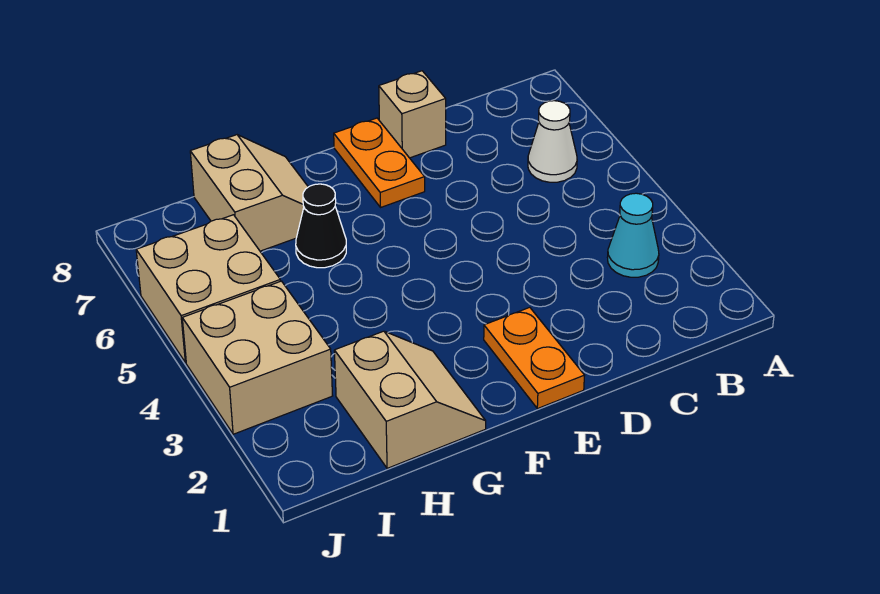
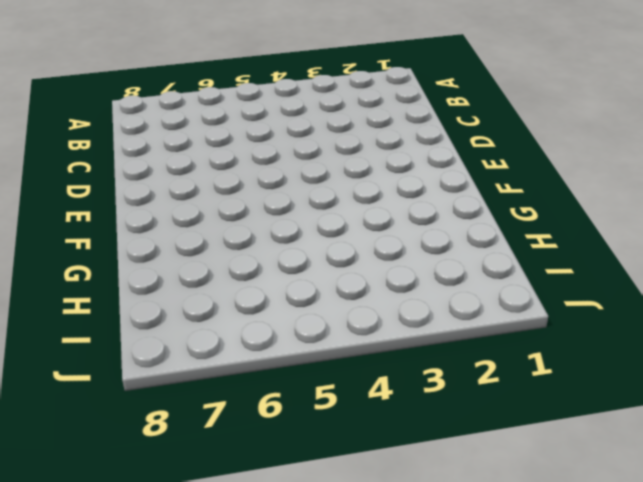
none -> cyan 1x1 cone [607,193,659,277]
none -> white 1x1 cone [528,101,577,182]

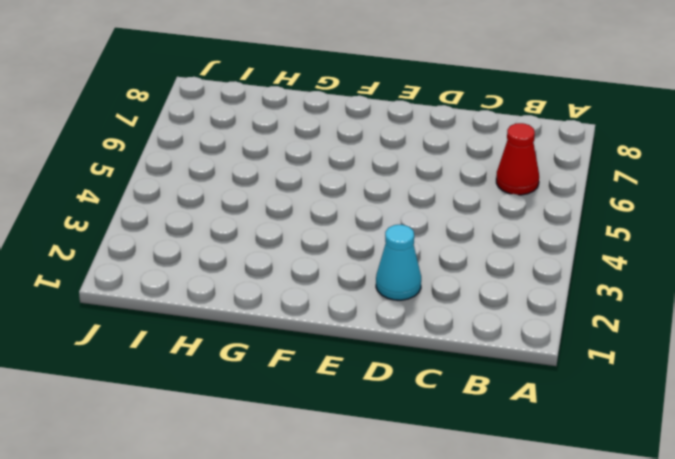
red 1x1 cone [496,123,539,195] -> white 1x1 cone [528,101,577,182]
cyan 1x1 cone [376,225,421,300] -> cyan 1x1 cone moved to [607,193,659,277]
none -> tan 1x1 brick [379,71,446,158]
none -> orange 1x2 plate [484,307,585,409]

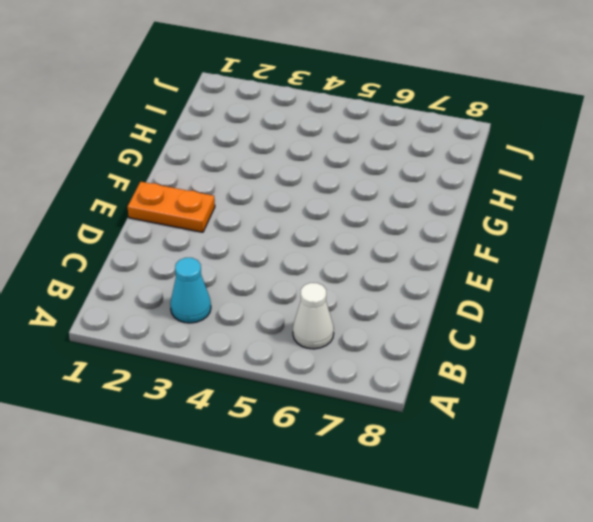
none -> tan 1x1 brick [379,71,446,158]
none -> orange 1x2 plate [334,118,425,207]

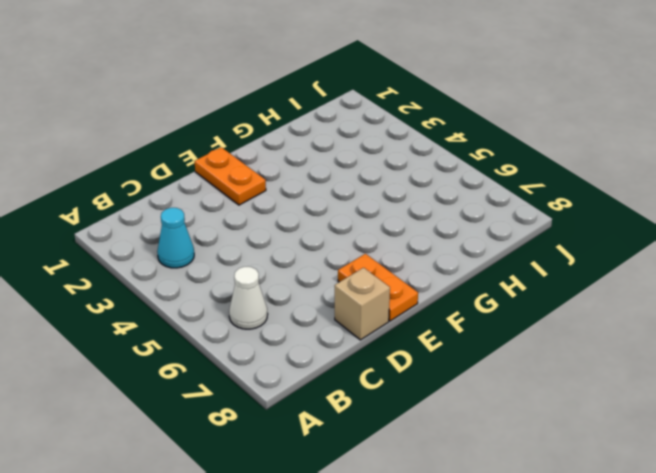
none -> tan 2x2 slope [334,331,486,468]
none -> black 1x1 cone [296,184,346,268]

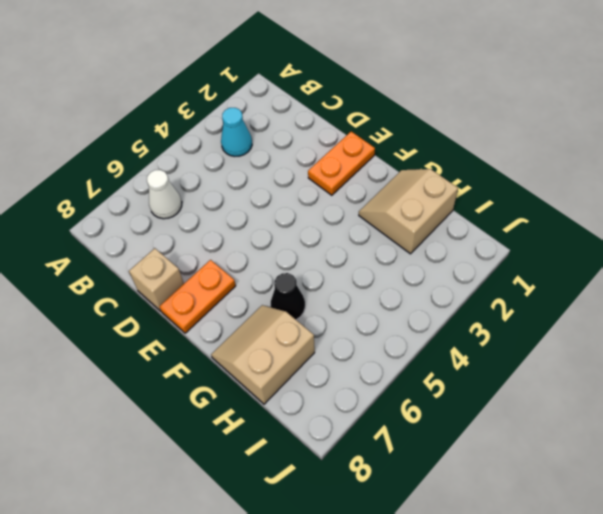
none -> tan 2x2 brick [182,281,333,434]
none -> tan 2x2 brick [136,215,280,363]

